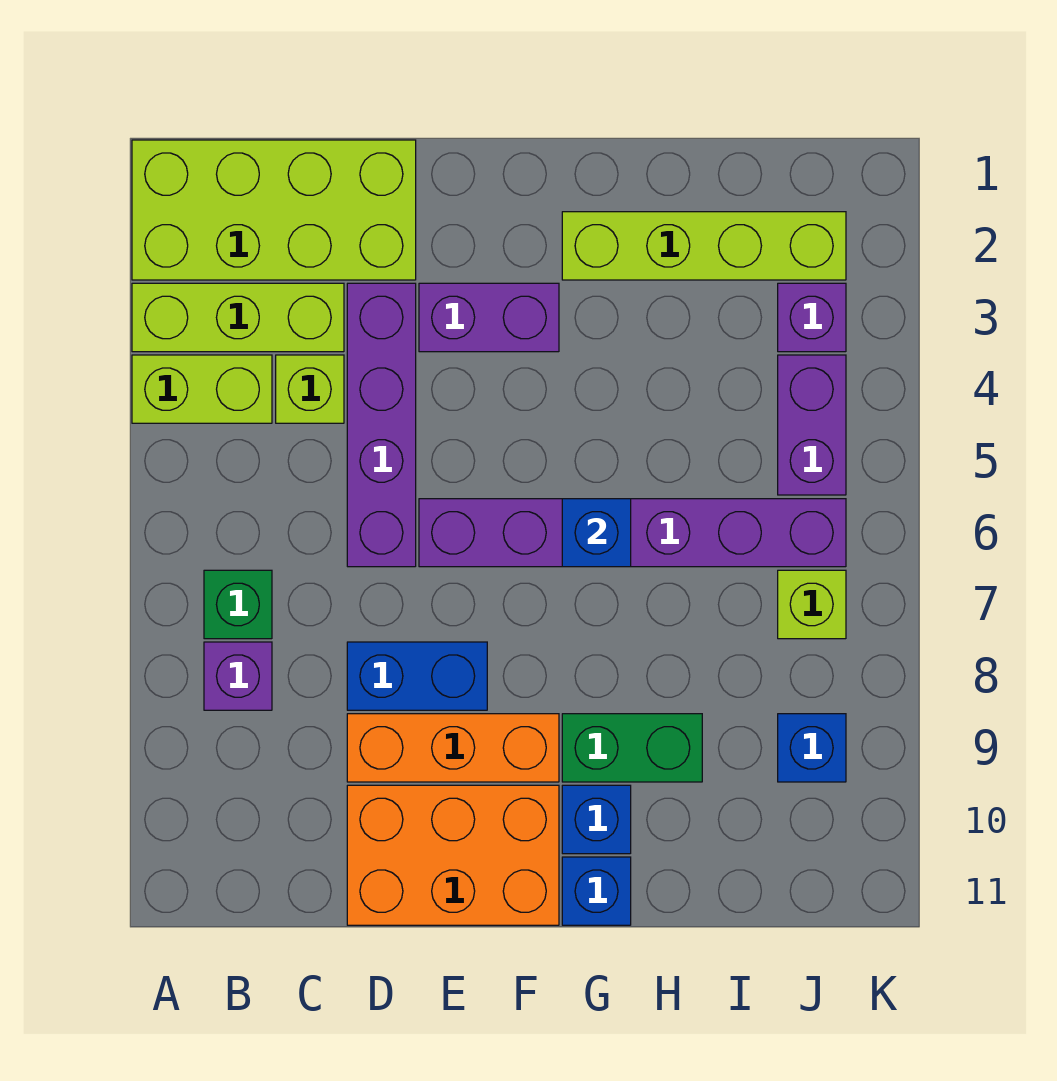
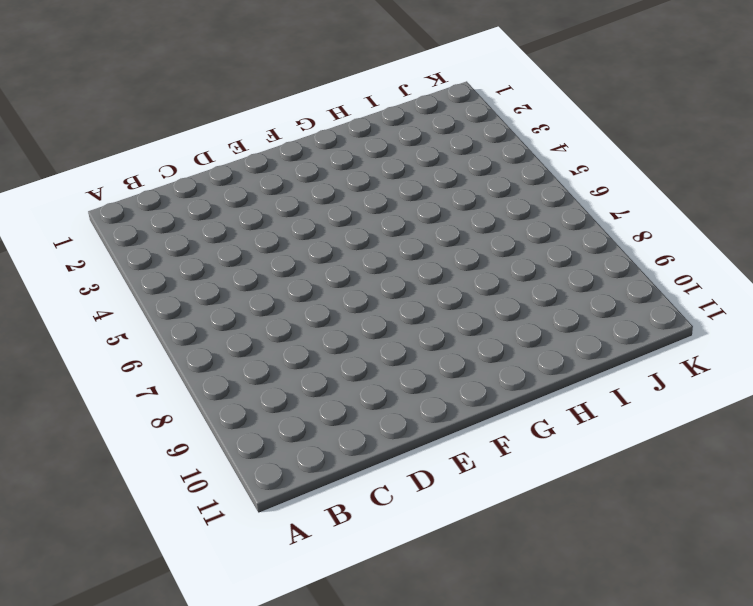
none -> lime 2x4 brick [132,140,416,280]
none -> lime 1x3 brick [132,283,344,352]
none -> lime 1x2 brick [132,355,272,423]

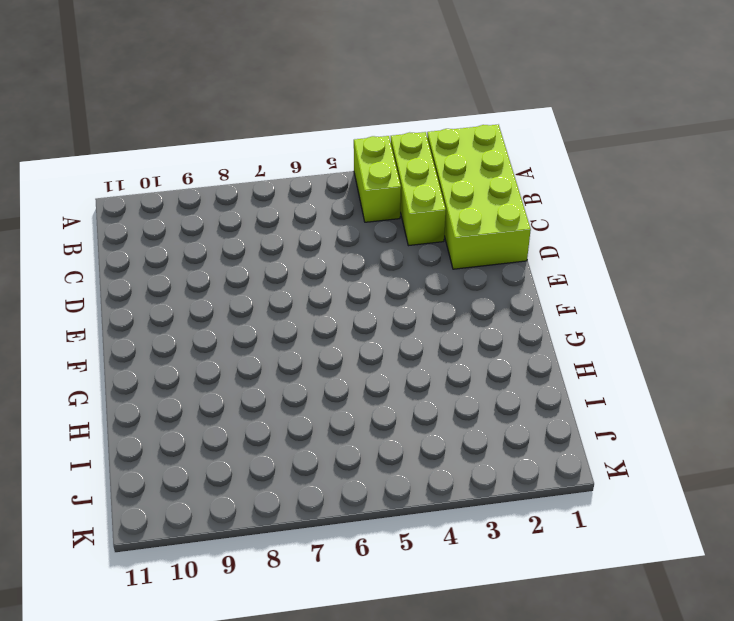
none -> green 1x1 brick [204,570,272,639]
none -> purple 1x1 brick [204,642,272,710]
none -> lime 1x1 brick [276,355,344,423]

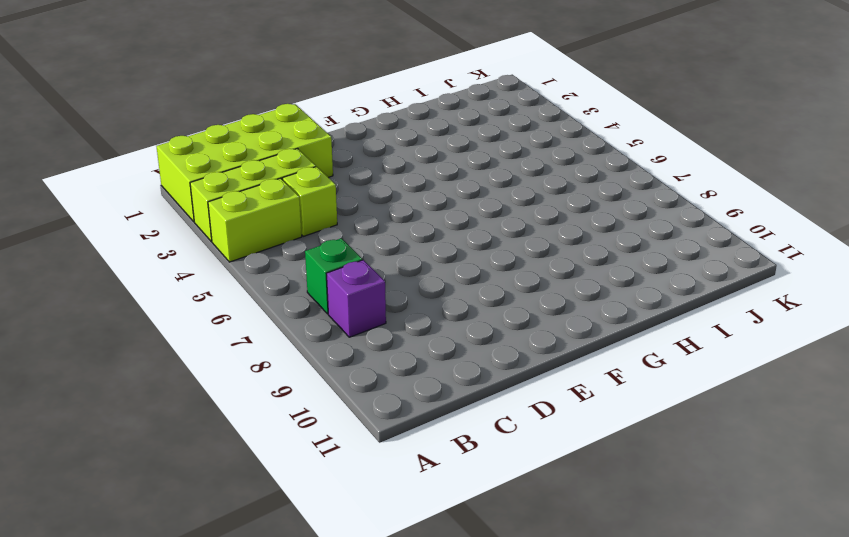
none -> purple 1x4 brick [347,283,416,567]
none -> blue 1x2 brick [347,642,487,710]
none -> orange 1x3 brick [347,714,559,782]

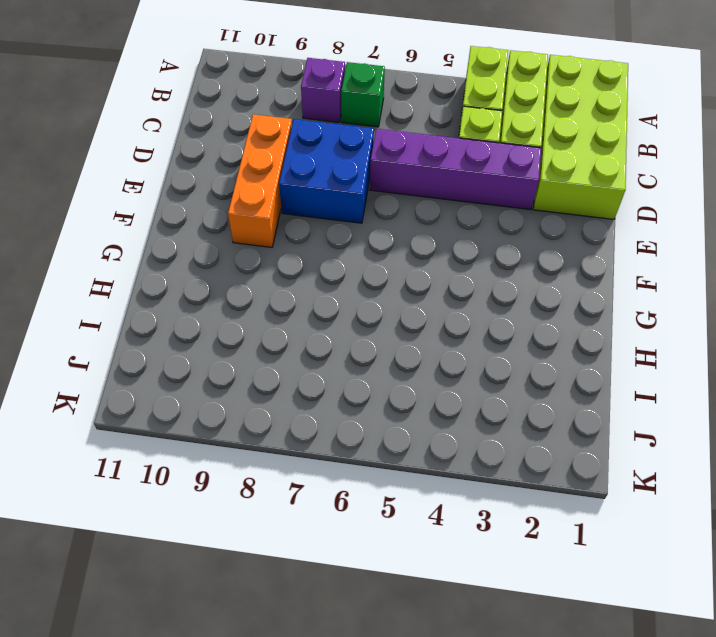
blue 2x2 brick [279,119,374,223] -> blue 1x2 brick [347,642,487,710]
none -> orange 2x3 brick [347,785,559,925]
none -> purple 1x2 brick [419,283,559,352]
none -> purple 1x6 brick [419,499,846,567]

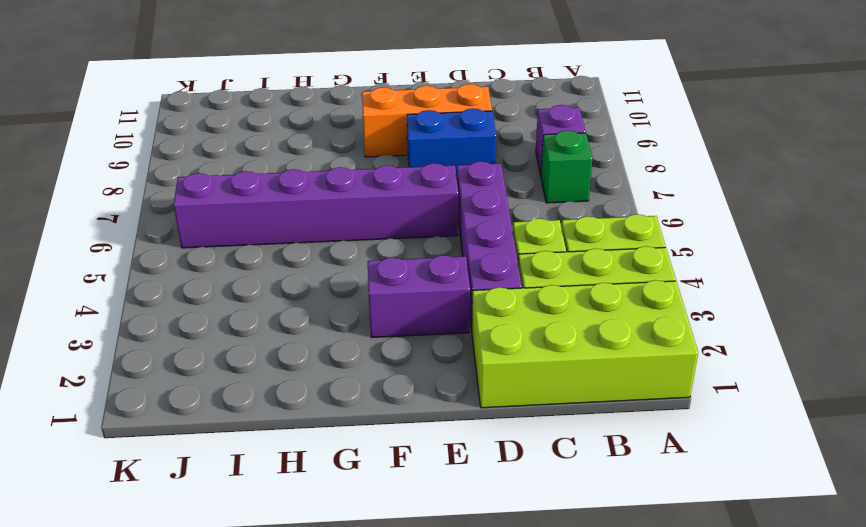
none -> orange 2x3 brick [347,785,559,925]
none -> lime 1x4 brick [562,212,846,280]
none -> green 1x2 brick [562,714,702,782]

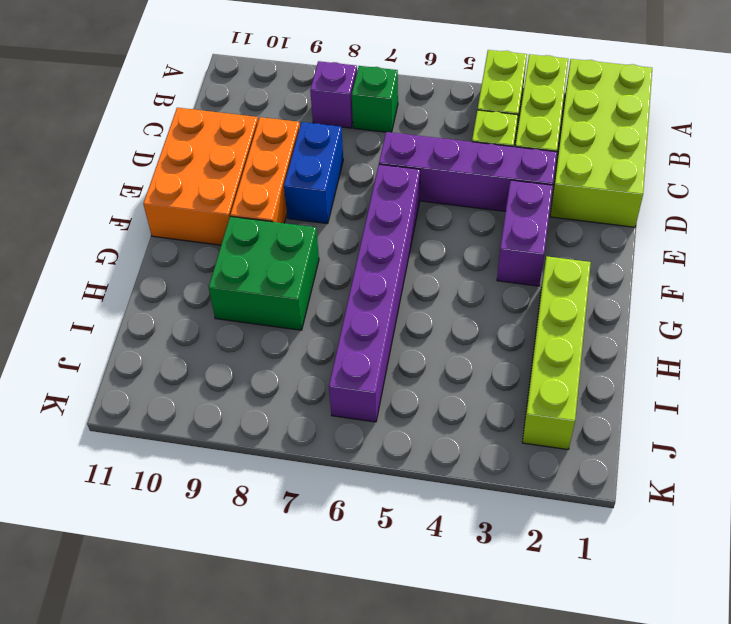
green 2x2 brick [209,216,319,330] -> green 1x2 brick [562,714,702,782]
none -> blue 1x1 brick [562,785,631,854]
none -> blue 1x1 brick [562,857,631,925]
none -> purple 1x1 brick [778,283,846,352]

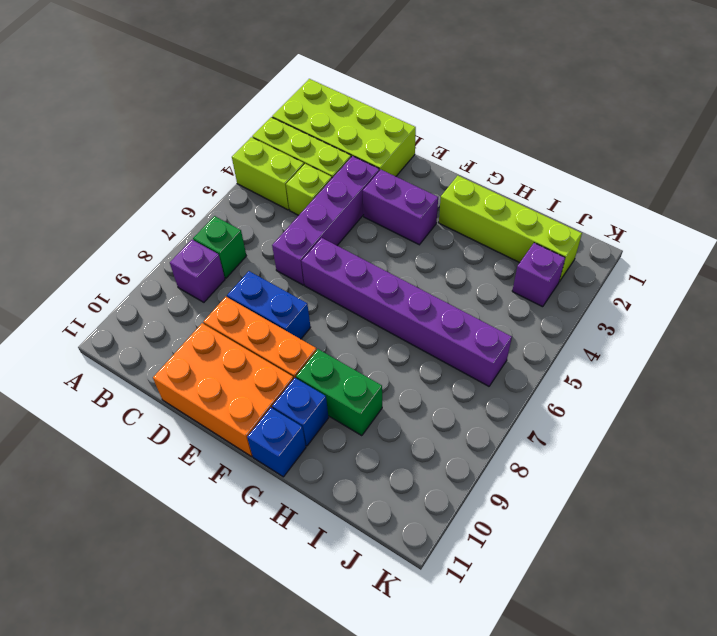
none -> purple 1x2 brick [778,355,846,495]
none -> lime 1x1 brick [778,570,846,639]
none -> blue 1x1 brick [778,714,846,782]

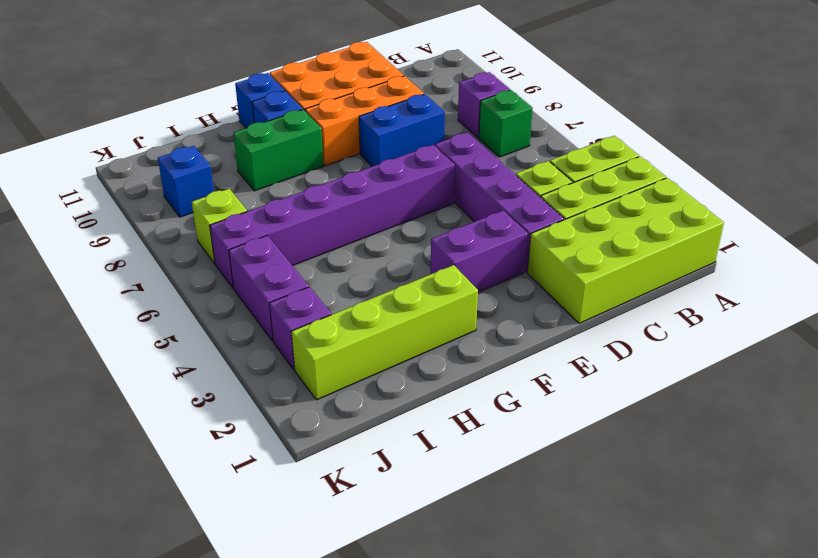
none -> blue 1x1 brick [562,499,631,567]

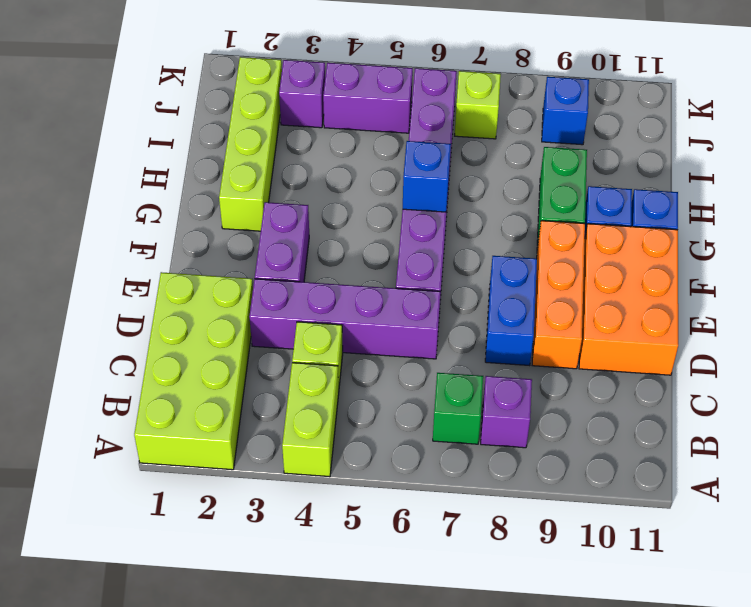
none -> lime 1x3 brick [132,283,344,352]

